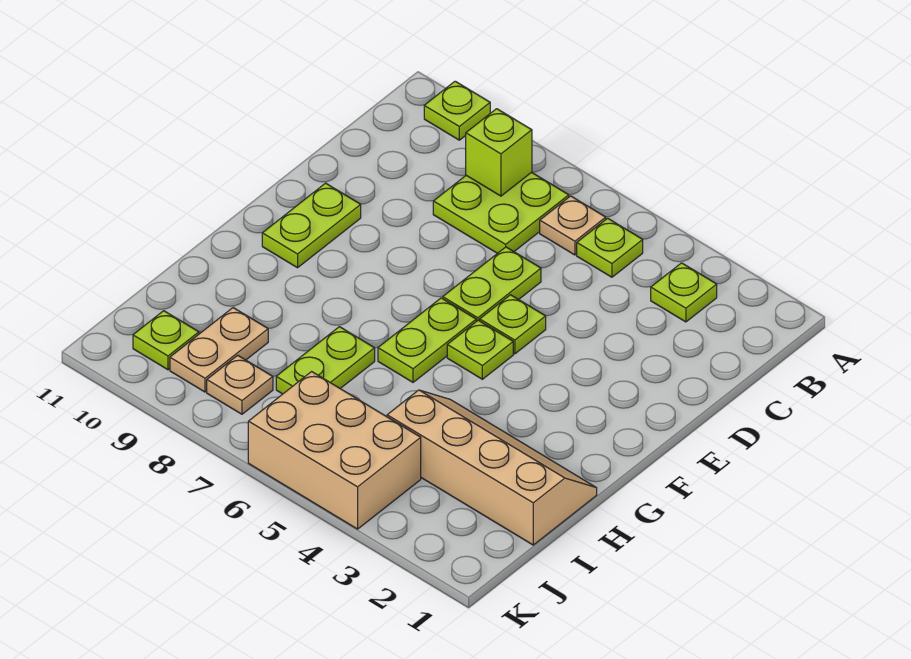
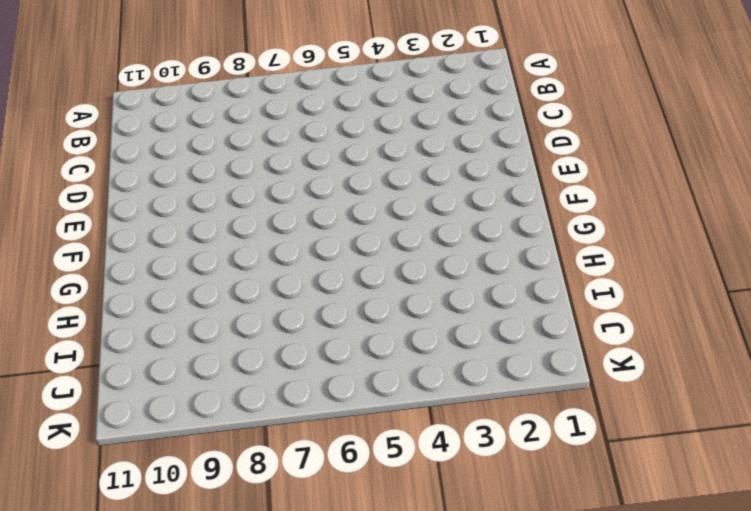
none -> lime 1x1 plate [424,81,490,140]
none -> lime 1x1 plate [651,263,717,322]
none -> lime 1x1 plate [577,218,643,277]

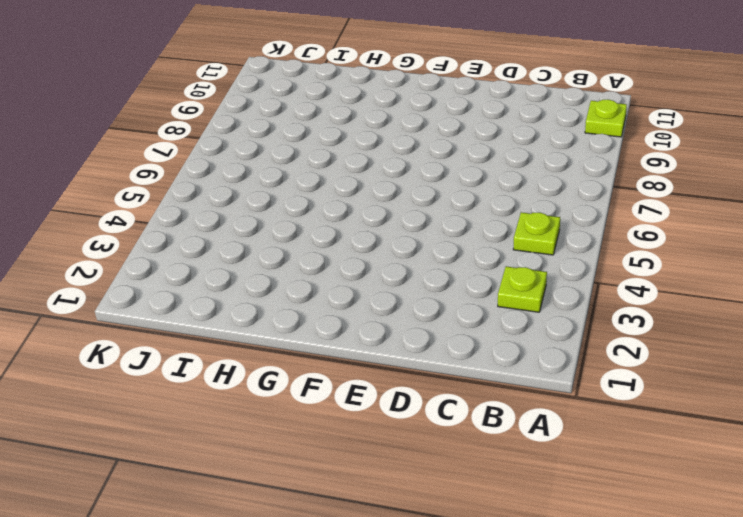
none -> tan 1x1 plate [540,196,606,255]
none -> lime 2x2 plate [433,172,569,253]
none -> lime 1x2 plate [443,247,541,321]

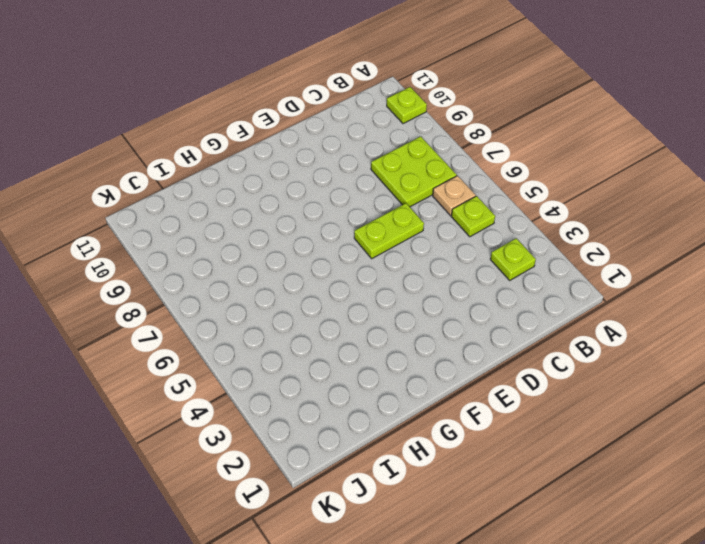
none -> lime 1x1 plate [480,295,546,354]
none -> lime 1x2 plate [262,183,361,268]
none -> lime 1x1 plate [447,320,513,379]

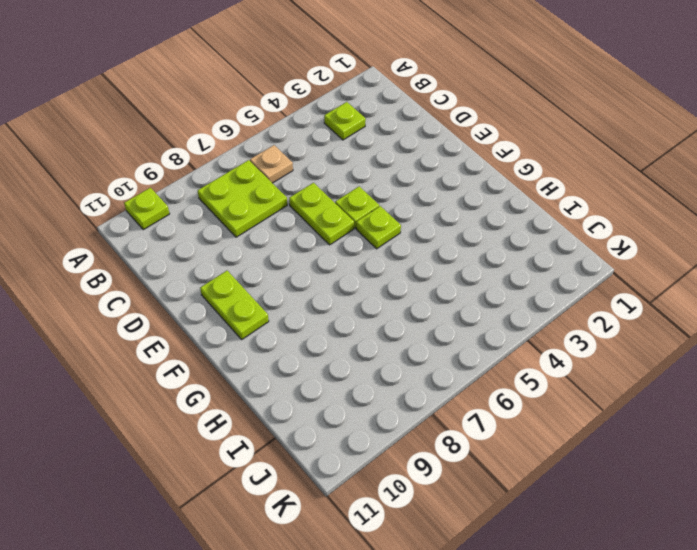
none -> lime 1x1 plate [577,218,643,277]
none -> lime 1x2 plate [378,298,476,382]
none -> tan 2x4 slope [387,390,597,545]

